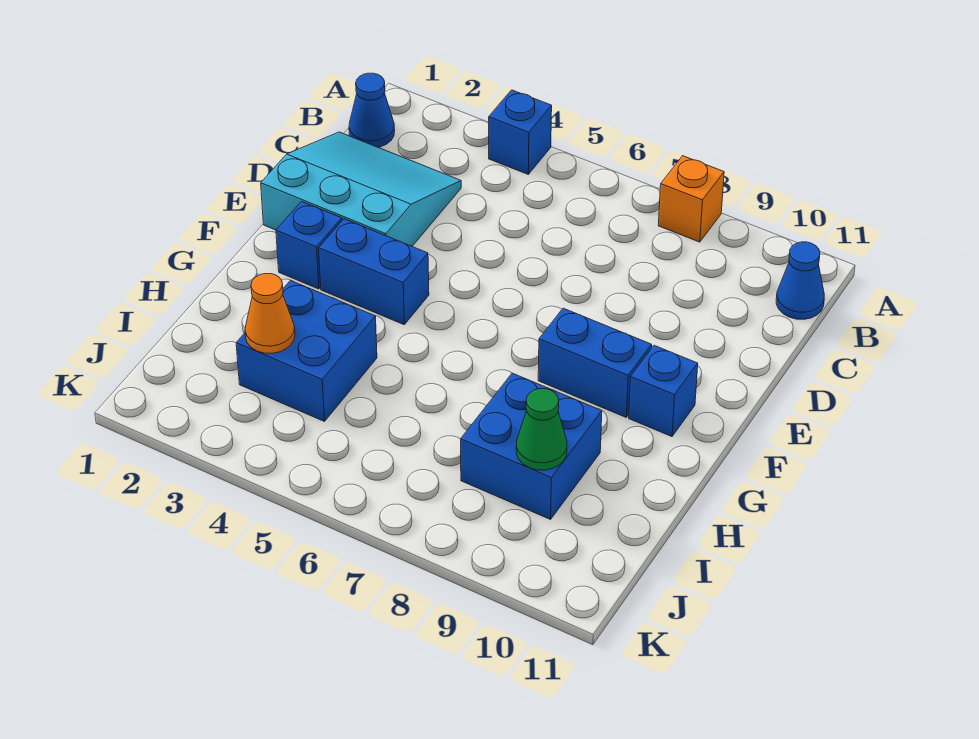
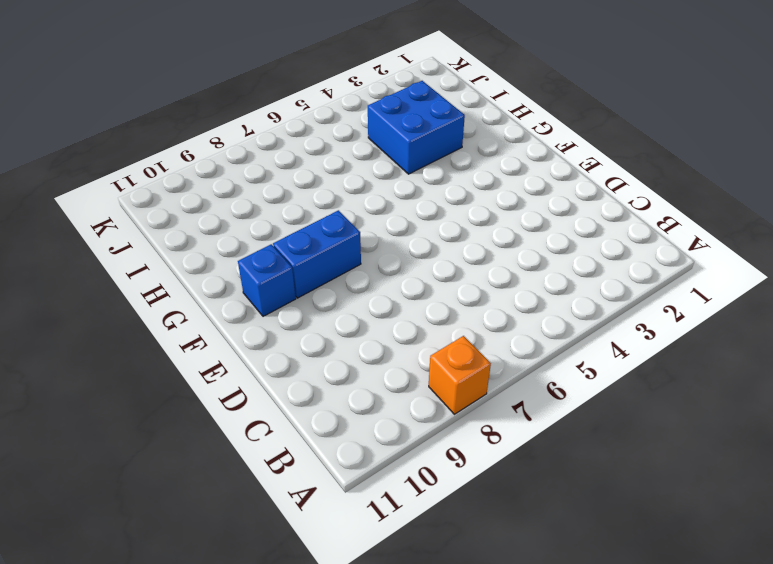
none -> blue 1x1 brick [489,90,552,174]
none -> blue 1x1 cone [349,73,395,147]
none -> blue 1x1 cone [776,242,824,319]

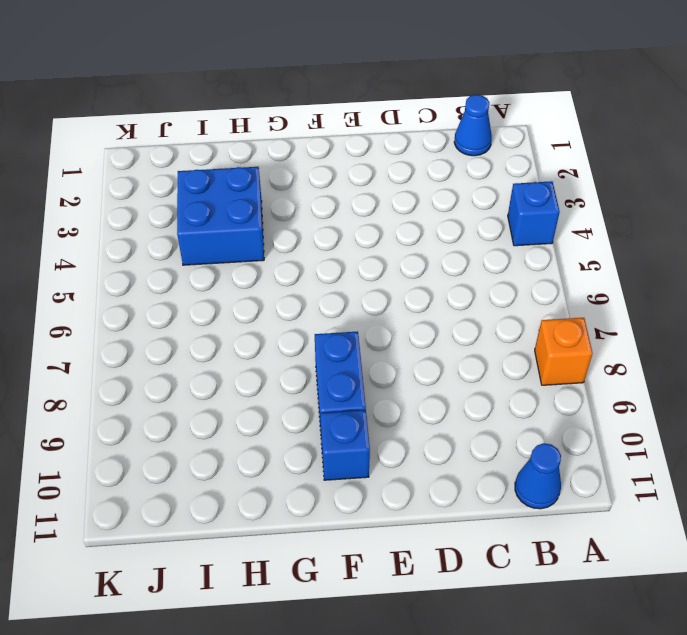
none -> cyan 3x3 slope [261,132,461,246]
none -> blue 1x1 brick [276,202,342,289]
none -> blue 1x2 brick [319,219,429,325]

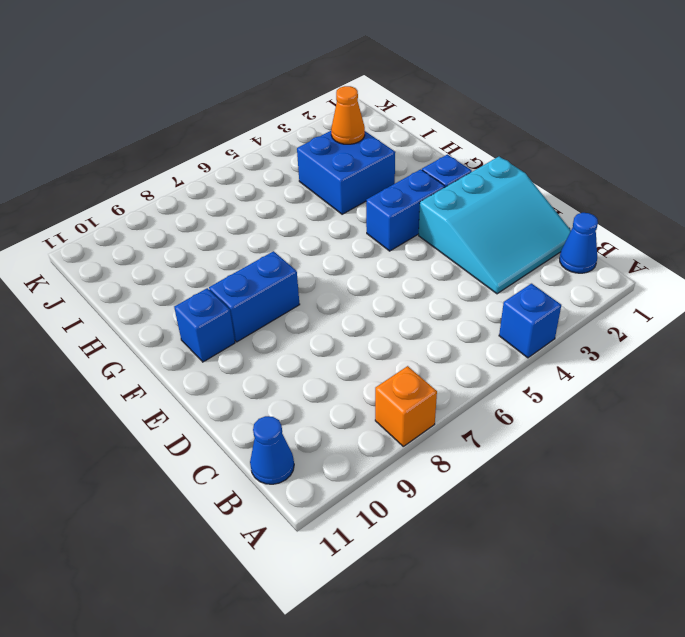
none -> blue 2x2 brick [461,373,602,519]
none -> green 1x1 cone [516,389,567,470]

